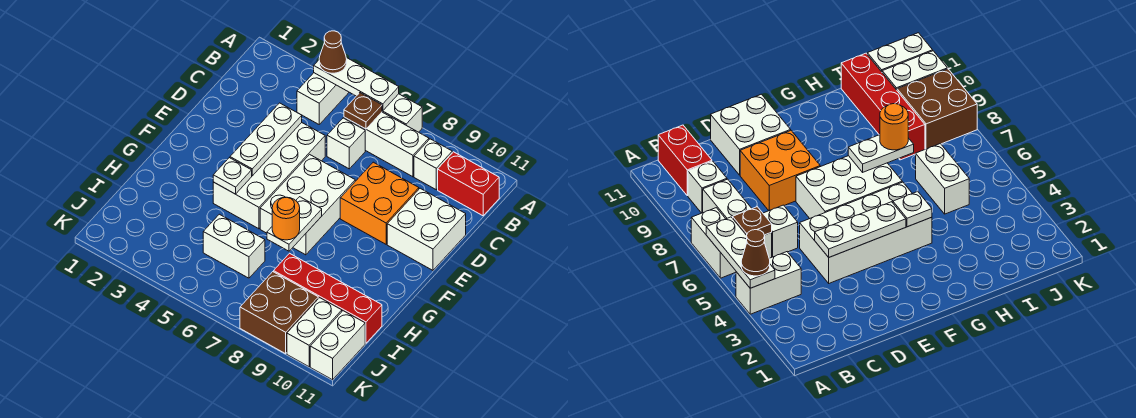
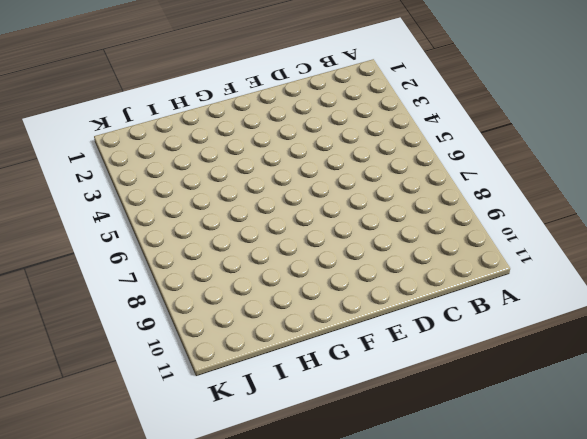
none -> white 1x2 brick [297,73,349,124]
none -> white 1x2 brick [382,94,422,132]
none -> white 1x3 brick [344,112,429,177]

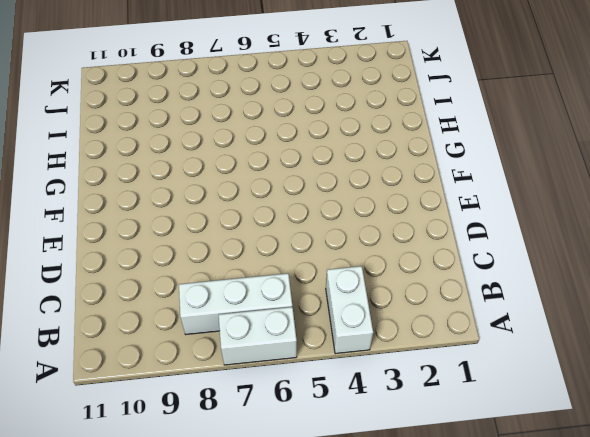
none -> white 1x1 brick [414,139,452,190]
none -> red 1x2 brick [438,152,499,216]
none -> white 1x1 brick [327,118,365,169]

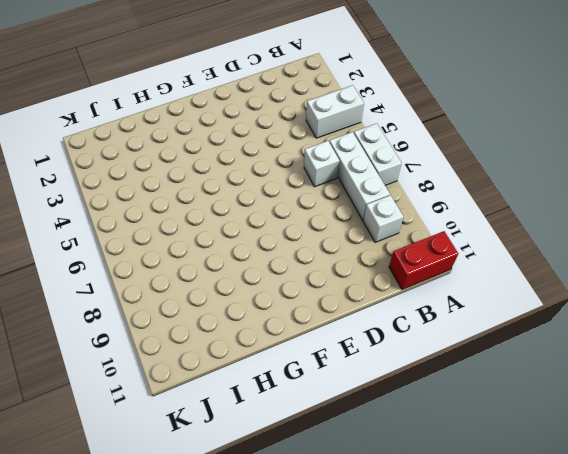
red 1x2 brick [389,231,458,289] -> red 1x2 brick turned to [438,152,499,216]
none -> white 2x4 brick [213,123,325,229]
none -> orange 2x2 brick [340,162,419,244]
none -> white 2x2 brick [387,188,466,270]

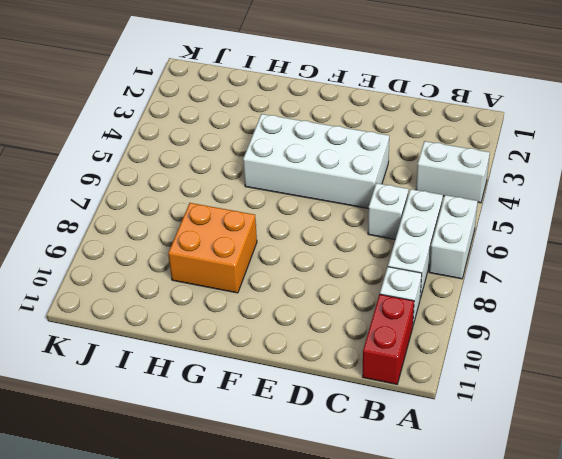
orange 2x2 brick [168,203,257,293] -> orange 2x2 brick moved to [340,162,419,244]
none -> white 2x2 brick [387,188,466,270]
none -> white 2x3 brick [260,154,355,255]
none -> white 1x2 brick [203,214,265,278]

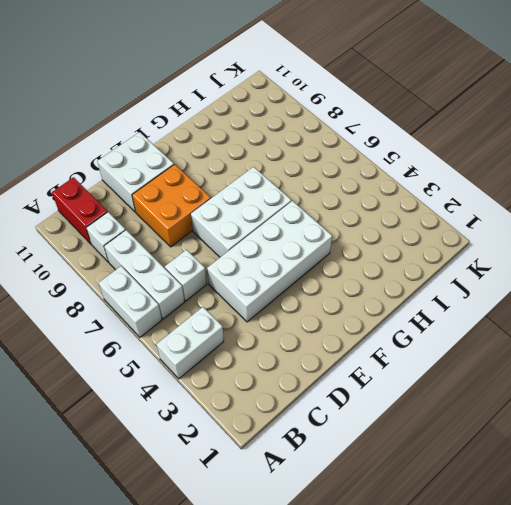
none -> white 1x2 brick [203,214,265,278]
none -> red 1x4 brick [274,253,382,343]
none -> brown 2x2 brick [240,272,318,354]

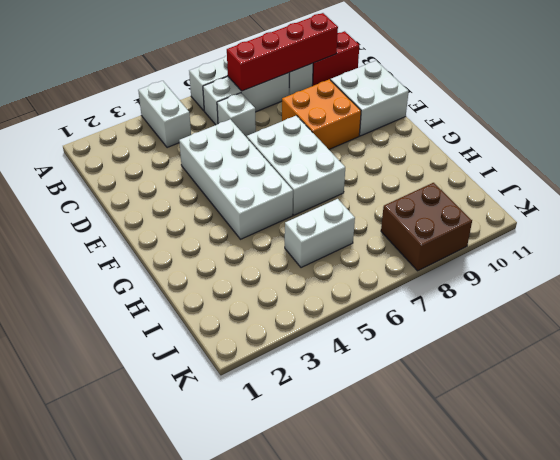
red 1x4 brick [227,13,338,91] -> red 1x4 brick moved to [274,253,382,343]
none -> white 1x2 brick [287,298,342,367]
none -> white 1x2 brick [310,311,365,380]
none -> white 1x3 plate [314,58,399,111]

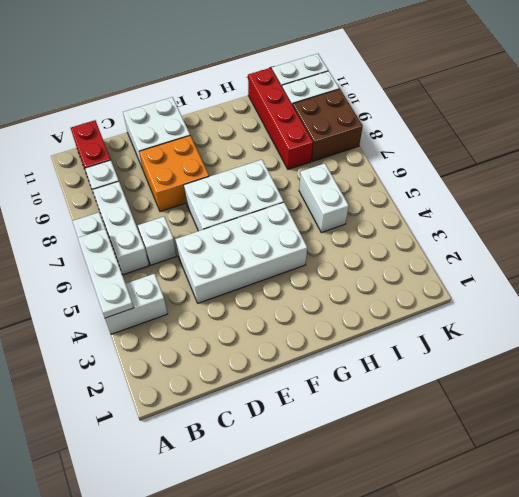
none -> brown 1x1 plate [344,93,382,129]
none -> white 1x3 plate [230,103,302,176]
none -> white 1x1 plate [213,158,252,194]

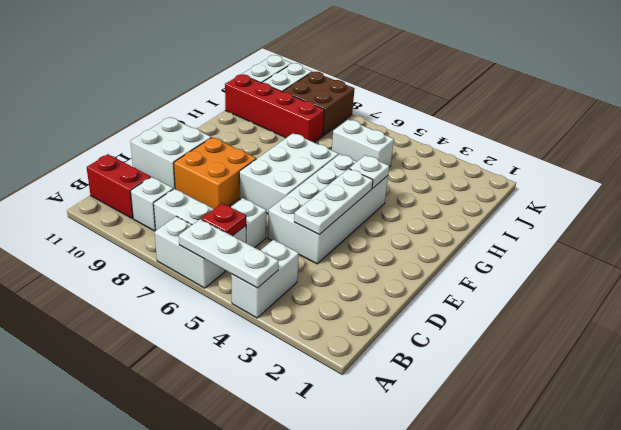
red 1x1 plate [201,203,246,236] -> brown 1x1 plate [344,93,382,129]
none -> white 1x2 plate [267,197,322,251]
none -> brown 1x1 cone [319,31,347,73]
none -> orange 1x1 round brick [272,197,300,240]

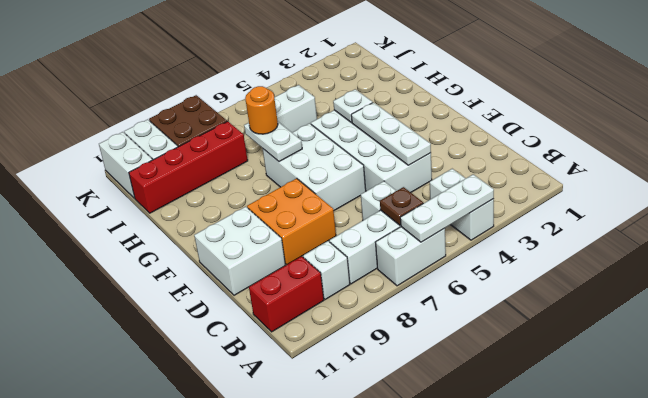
none -> brown 1x1 cone [319,31,347,73]

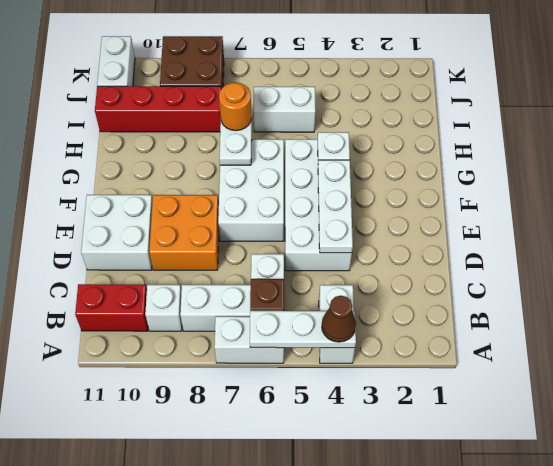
none -> white 1x2 brick [287,298,342,367]

